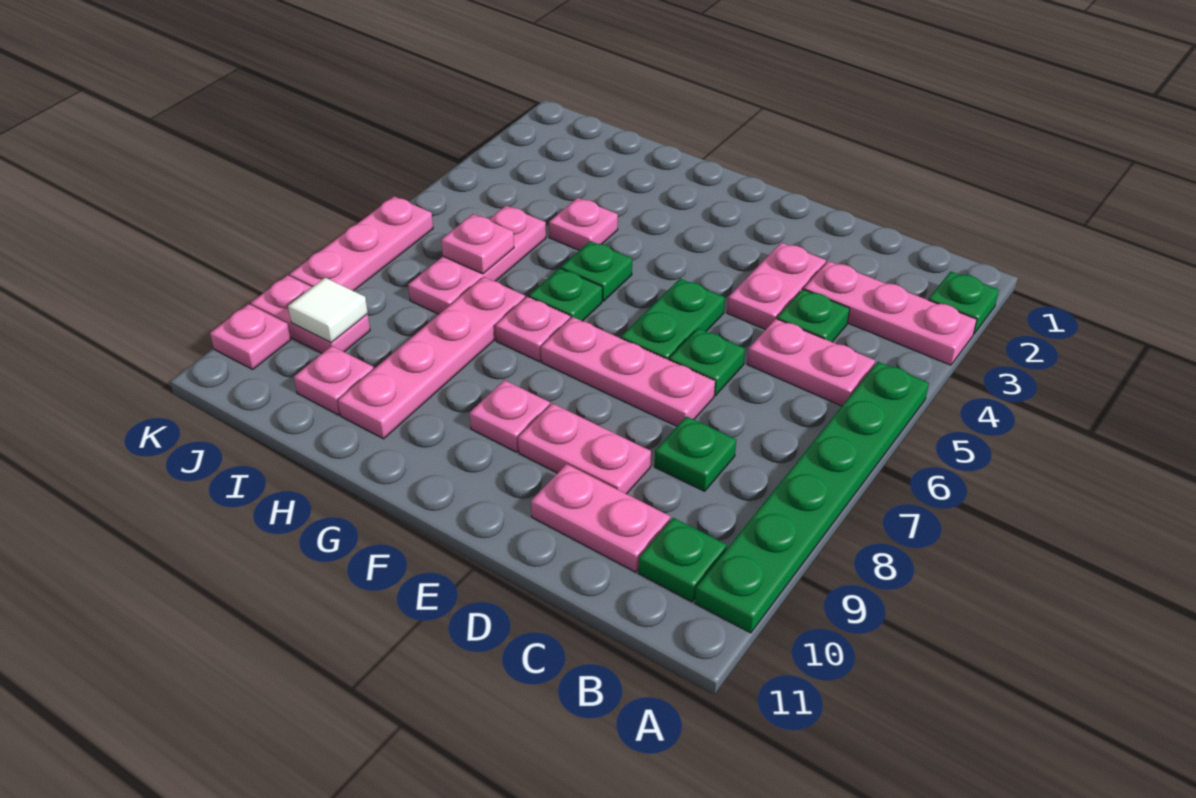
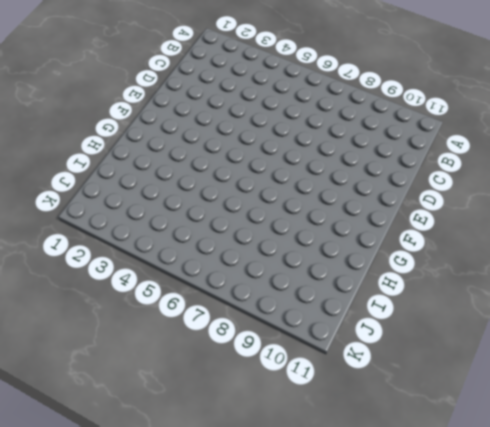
none -> green 1x1 plate [928,271,999,334]
none -> pink 1x3 plate [804,261,977,365]
none -> green 1x6 plate [695,362,929,633]

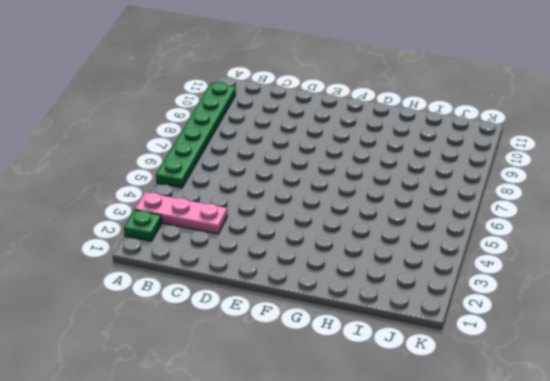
none -> pink 1x2 plate [747,319,875,406]
none -> green 1x1 plate [638,518,727,602]
none -> green 1x1 plate [777,289,850,342]

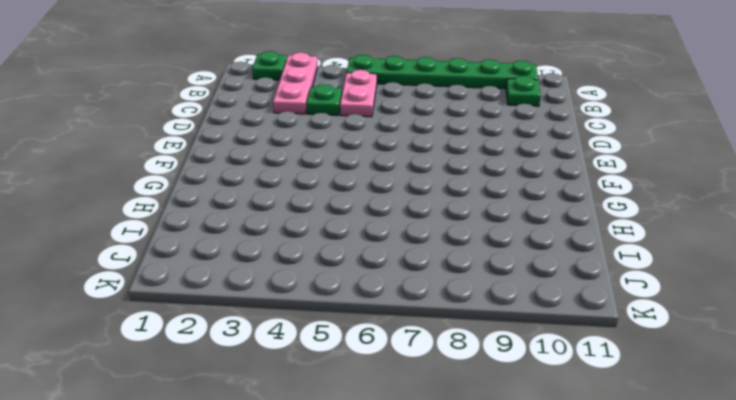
none -> green 1x1 plate [655,416,736,491]
none -> pink 1x2 plate [531,464,670,572]
none -> pink 1x2 plate [727,243,826,330]

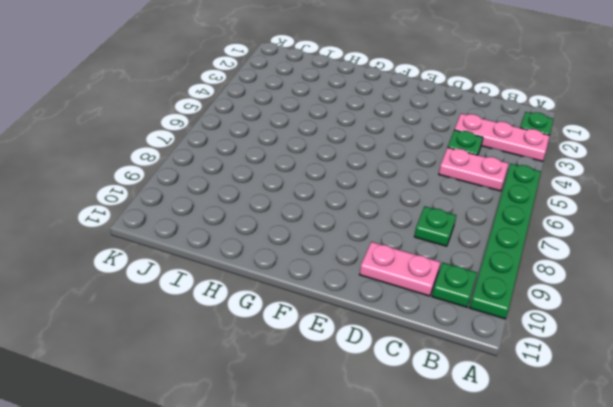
none -> pink 1x2 plate [727,243,826,330]
none -> green 1x1 plate [669,328,745,396]
none -> pink 1x3 plate [541,317,715,426]

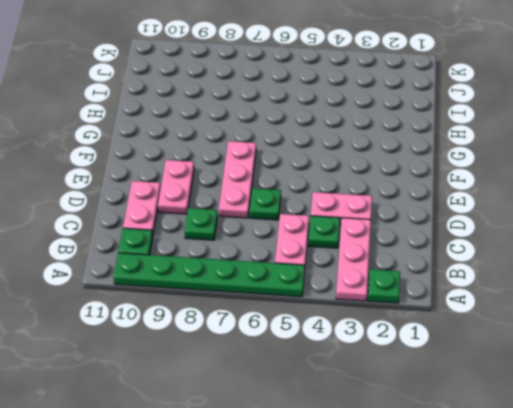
none -> green 1x2 plate [621,278,725,360]
none -> pink 1x1 plate [470,380,550,452]
none -> green 1x1 plate [561,241,632,301]

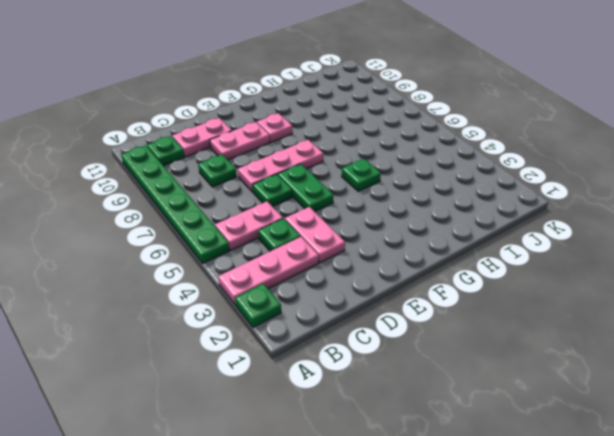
none -> green 1x1 plate [529,268,602,321]
none -> pink 1x1 plate [495,297,570,361]
none -> pink 1x1 plate [549,198,618,250]

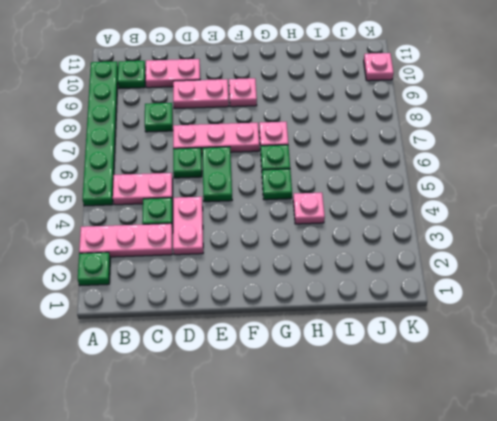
none -> pink 1x4 plate [338,277,525,439]
none -> pink 1x3 plate [408,206,546,314]
none -> pink 1x1 plate [294,346,374,415]

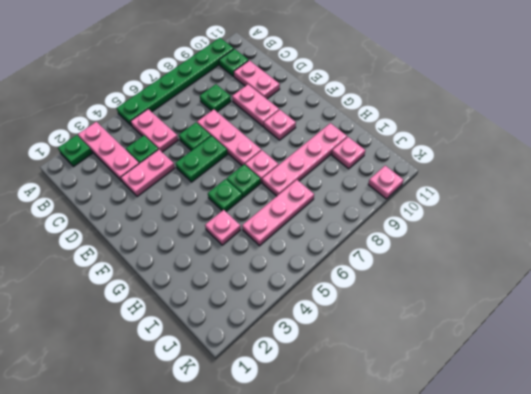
none -> pink 1x2 plate [251,275,370,353]
none -> pink 1x3 plate [289,196,433,291]
none -> pink 1x1 plate [441,214,514,274]

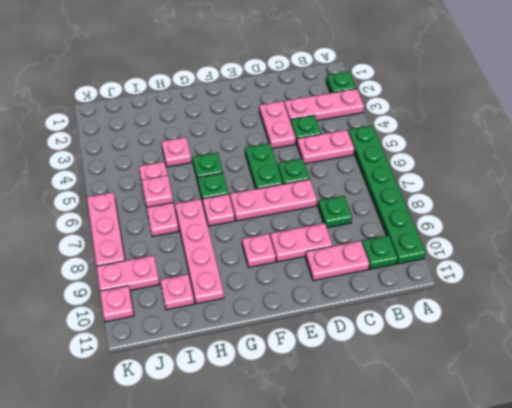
none -> white 1x1 tile [288,278,368,342]

